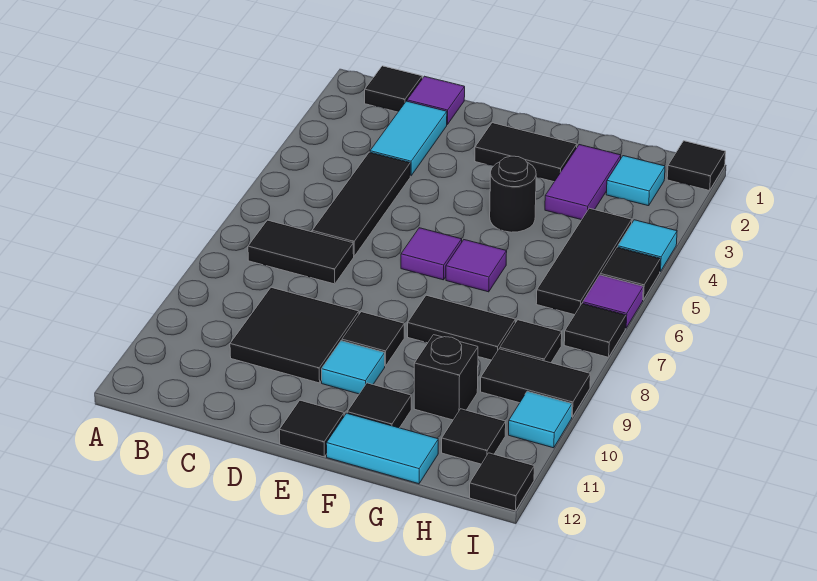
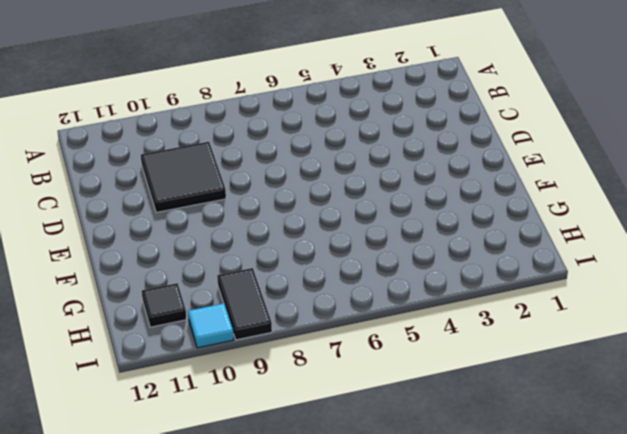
none -> black 1x1 tile [365,66,422,112]
none -> black 1x2 tile [248,220,354,284]
none -> purple 1x1 tile [407,76,465,125]
none -> cyan 1x2 tile [370,101,447,176]

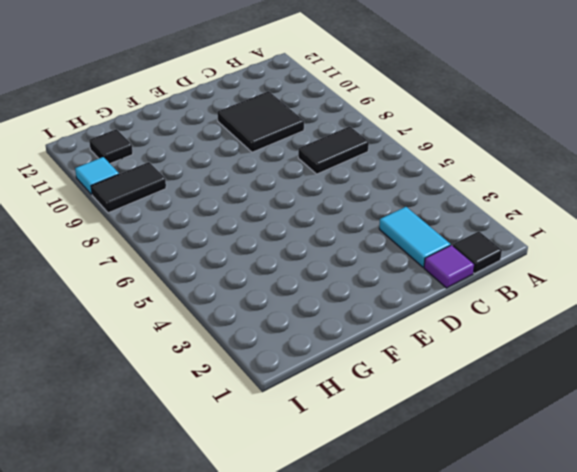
none -> black 1x3 tile [312,152,410,256]
none -> black 1x2 tile [475,123,577,182]
none -> purple 1x1 tile [401,228,462,280]
none -> black 1x1 tile [342,312,404,366]

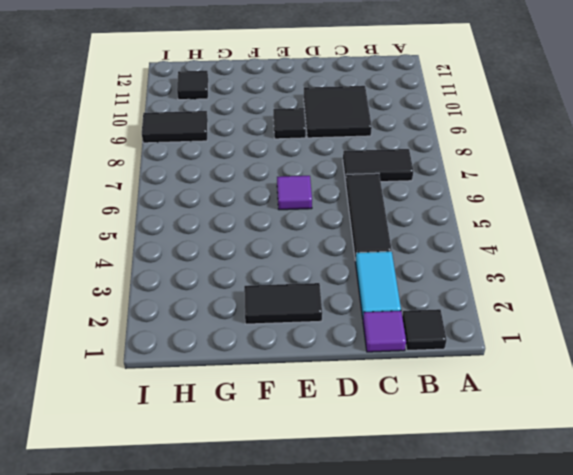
none -> cyan 1x1 tile [322,341,385,394]
none -> black 1x1 tile [279,400,344,457]
none -> black 1x1 round brick [490,156,536,232]
none -> purple 1x1 tile [446,240,507,292]

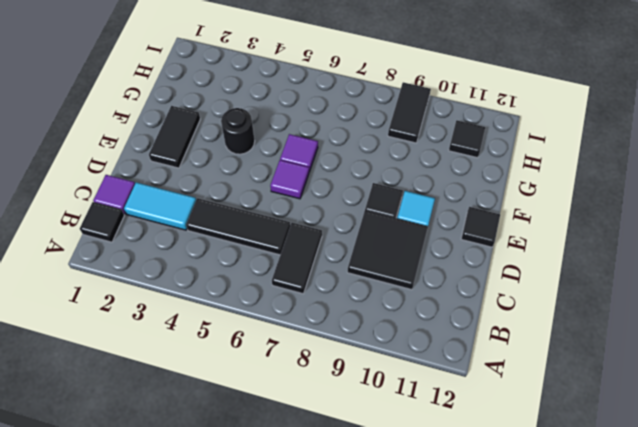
none -> black 1x2 tile [408,295,515,360]
none -> black 1x1 tile [347,383,411,428]
none -> cyan 1x2 tile [326,413,438,484]
none -> purple 1x2 tile [545,145,621,220]

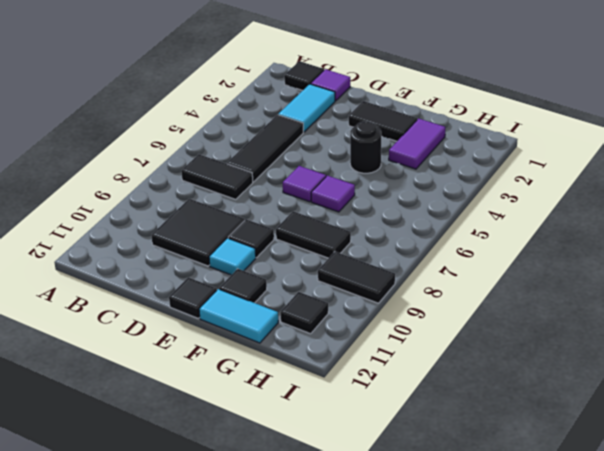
none -> black 1x1 brick [414,335,478,420]
none -> cyan 1x1 tile [606,156,665,206]
none -> black 1x3 tile [536,208,632,315]
none -> black 1x1 tile [500,320,562,363]

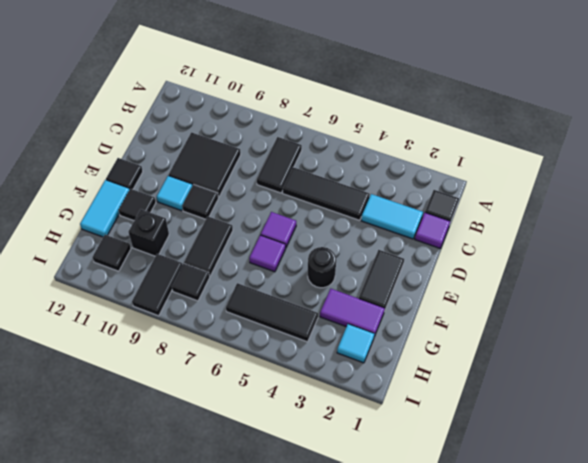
none -> black 1x1 tile [667,141,726,191]
none -> cyan 1x1 tile [618,220,677,272]
none -> black 1x1 tile [600,247,660,300]
none -> purple 1x1 tile [583,275,643,328]

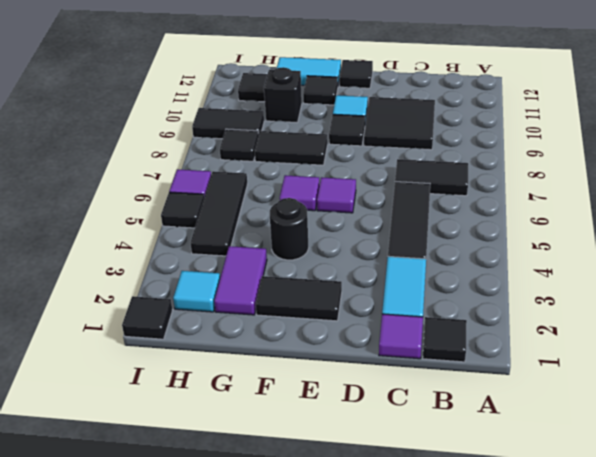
none -> cyan 1x1 tile [618,220,677,272]
none -> black 1x1 tile [564,303,626,357]
none -> cyan 1x1 tile [509,391,572,448]
none -> black 1x1 tile [470,453,534,511]

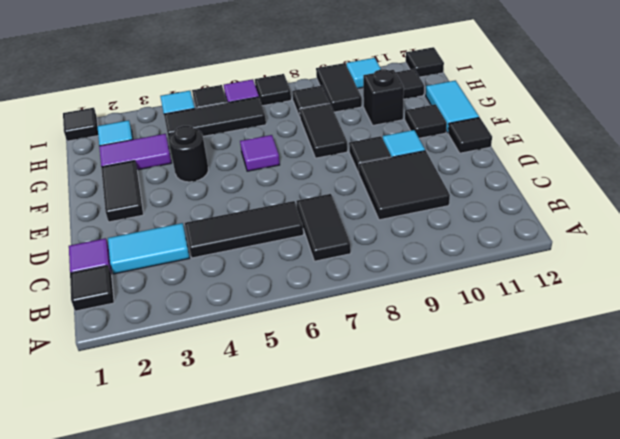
none -> purple 1x1 tile [401,228,462,280]

